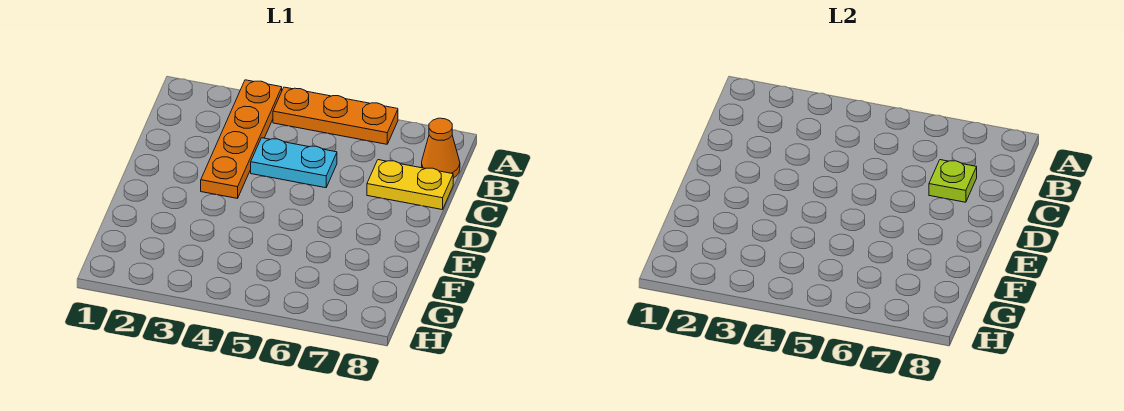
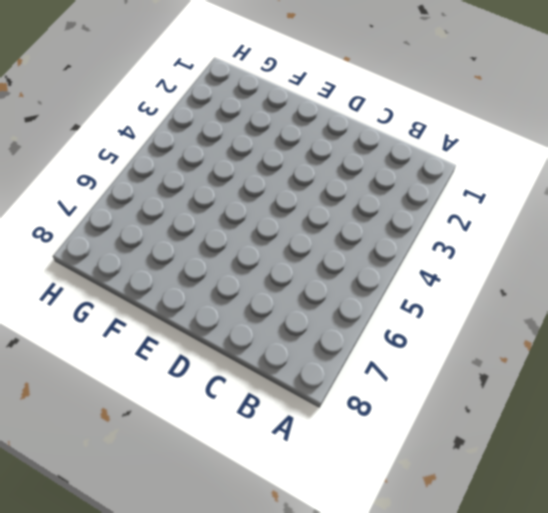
none -> orange 1x4 plate [201,80,282,198]
none -> orange 1x3 plate [273,87,398,144]

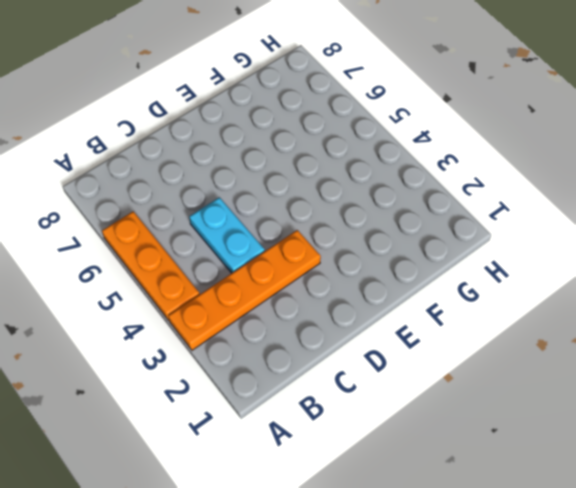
none -> orange 1x1 cone [422,118,460,178]
none -> yellow 1x2 plate [367,160,453,210]

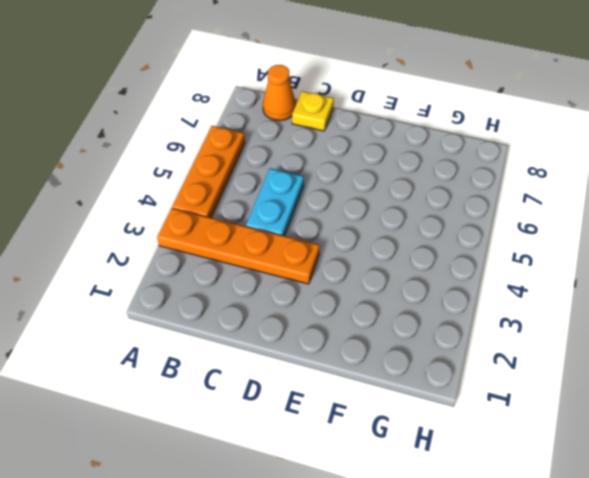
yellow 1x1 plate [292,91,334,131] -> yellow 1x2 plate [367,160,453,210]
none -> lime 1x1 plate [929,160,977,202]

